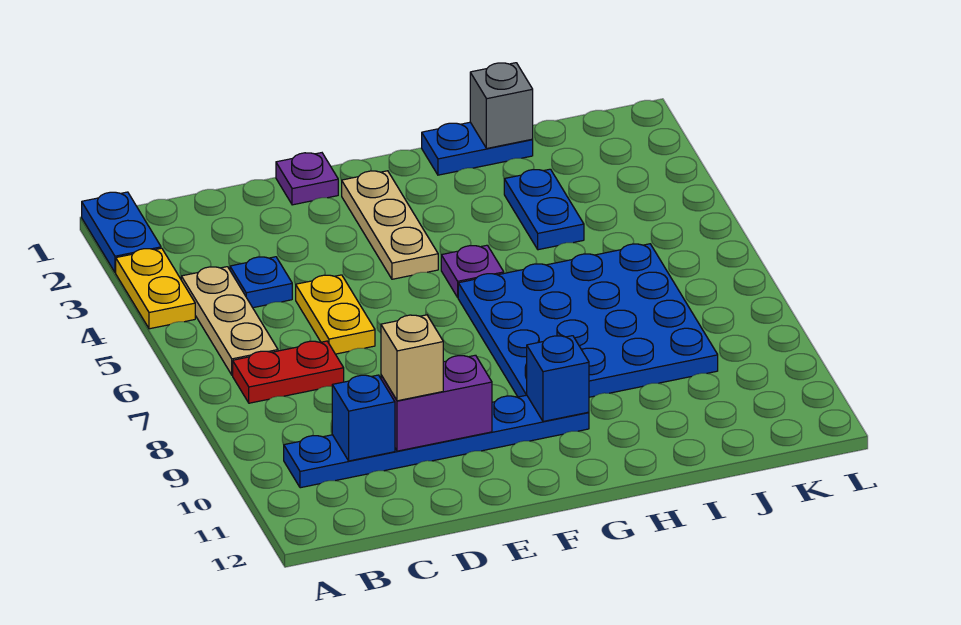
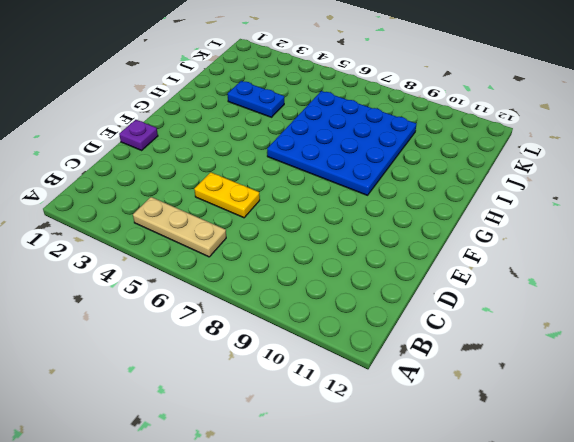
none -> blue 1x2 plate [82,192,161,272]
none -> yellow 1x2 plate [116,248,195,329]
none -> red 1x2 plate [233,341,344,403]

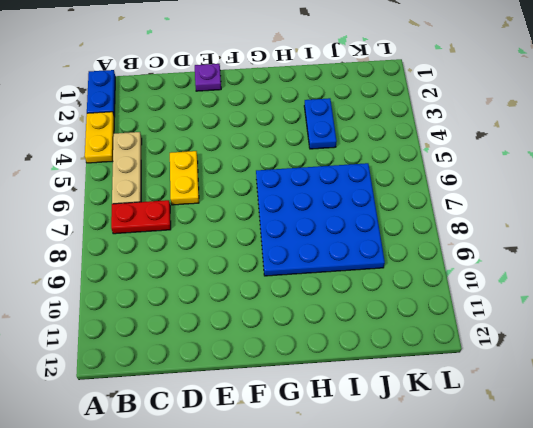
none -> blue 1x6 plate [284,395,589,488]
none -> blue 1x1 plate [230,257,292,308]
none -> tan 1x3 plate [342,171,438,279]

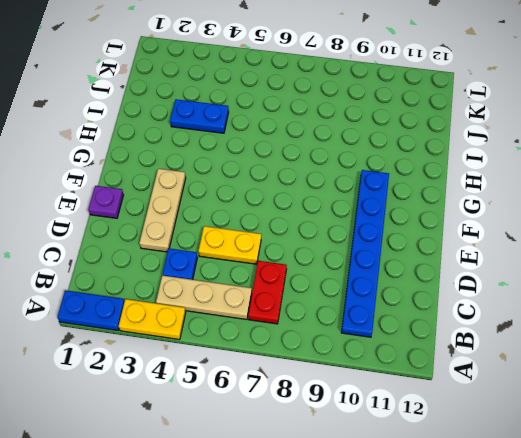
tan 1x3 plate [139,169,186,252] -> tan 1x3 plate turned to [342,171,438,279]
none -> purple 1x1 plate [441,245,504,297]
none -> blue 4x4 plate [458,244,718,397]
none -> blue 1x2 plate [422,122,533,175]

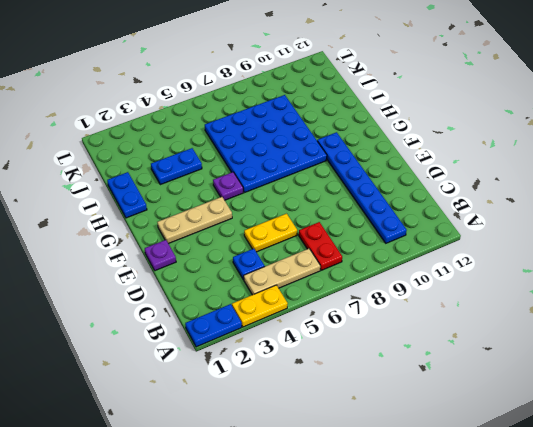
none -> blue 1x1 brick [332,375,395,461]
none -> purple 1x2 brick [381,355,492,451]
none -> blue 1x1 brick [527,336,589,421]

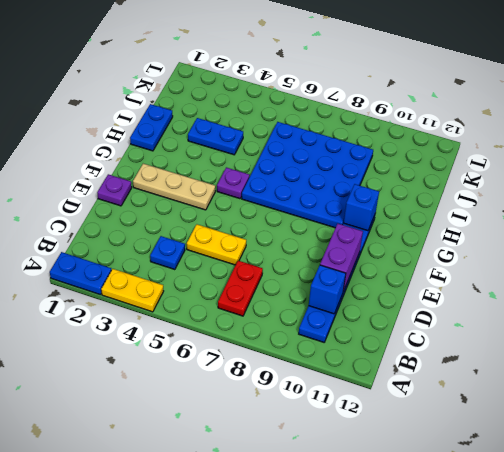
none -> tan 1x3 plate [181,267,278,375]
none -> grey 1x1 brick [470,63,533,148]
none -> tan 1x1 brick [381,315,443,401]

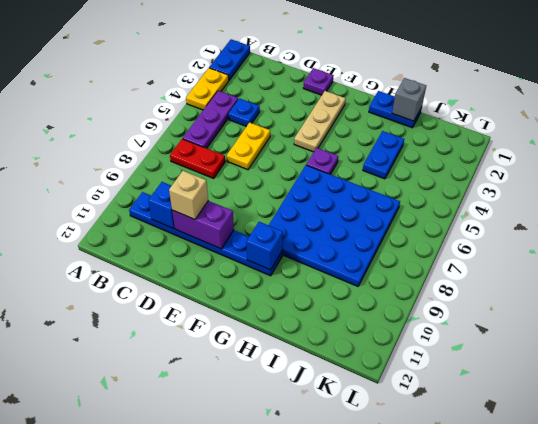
purple 1x3 plate [183,91,238,148] -> tan 1x3 plate [181,267,278,375]

